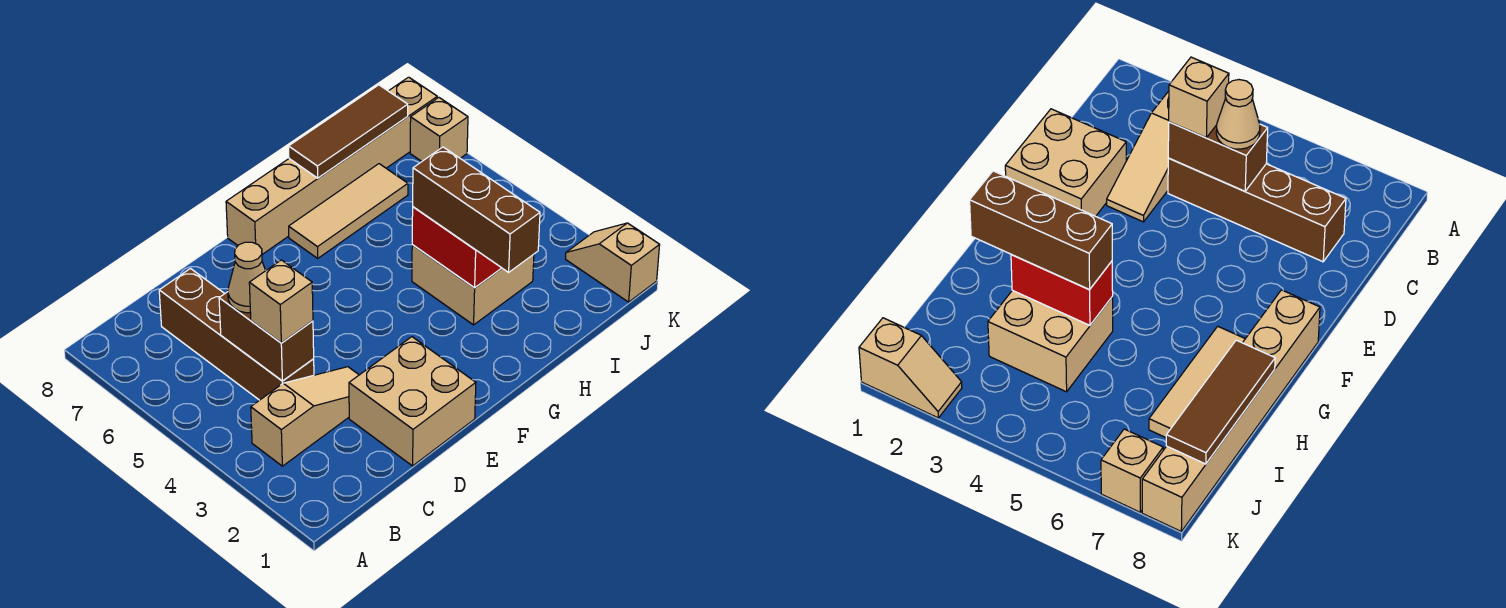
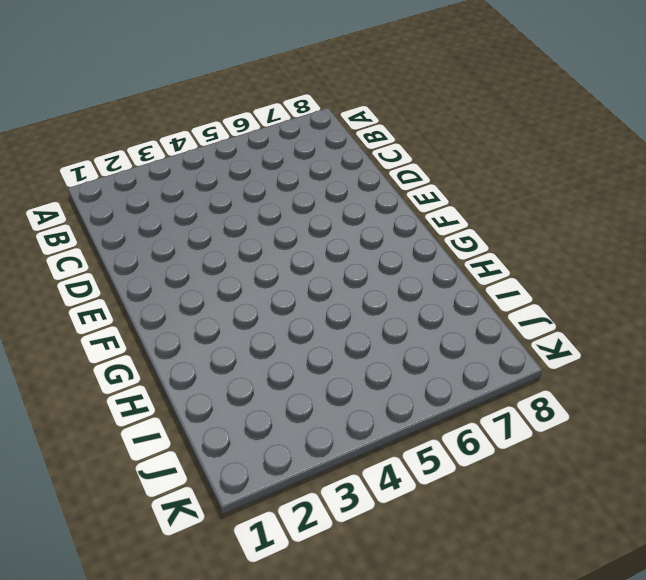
none -> tan 1x3 slope [251,367,359,466]
none -> brown 1x4 brick [159,269,314,400]
none -> tan 2x2 brick [349,337,476,466]

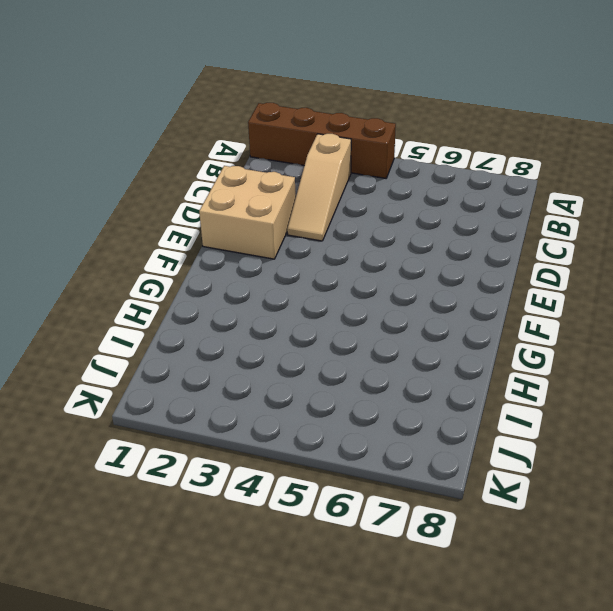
brown 1x4 brick [248,103,396,178] -> brown 1x4 brick moved to [159,269,314,400]
none -> tan 1x6 brick [226,77,437,254]
none -> tan 1x3 tile [289,164,408,258]
none -> tan 2x2 brick [412,245,534,325]

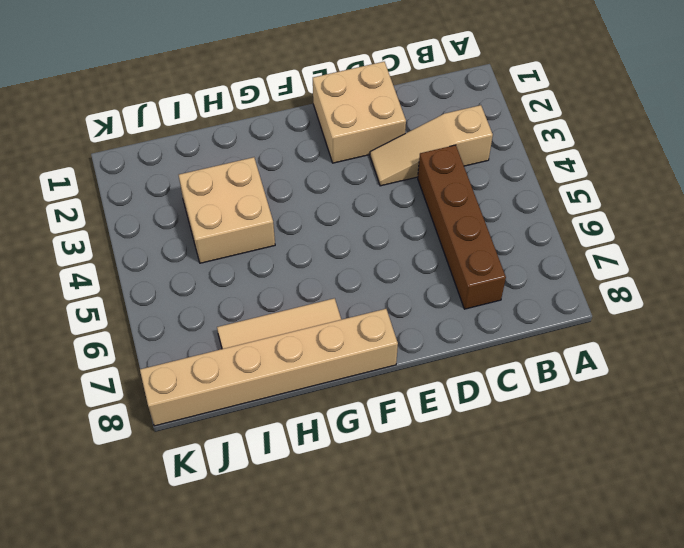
none -> tan 1x2 slope [566,223,660,302]
none -> tan 1x1 brick [410,98,468,161]
none -> brown 1x2 brick [219,292,314,381]

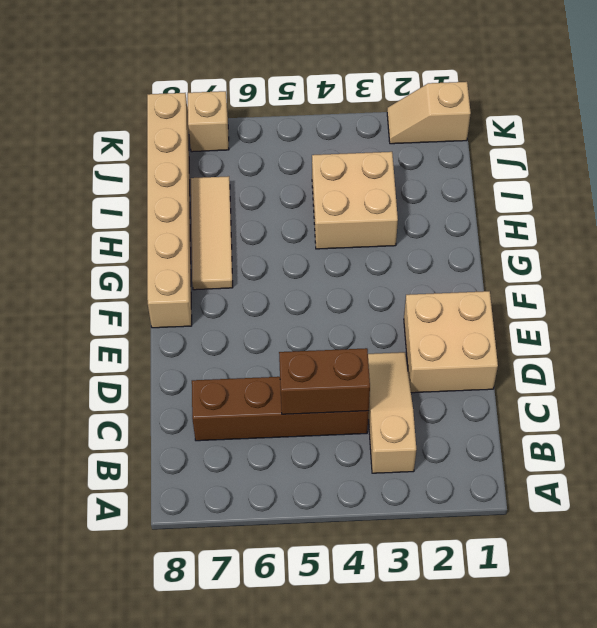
none -> red 1x2 brick [412,207,501,288]
none -> brown 1x3 tile [289,85,408,178]
none -> tan 1x1 brick [249,260,313,343]

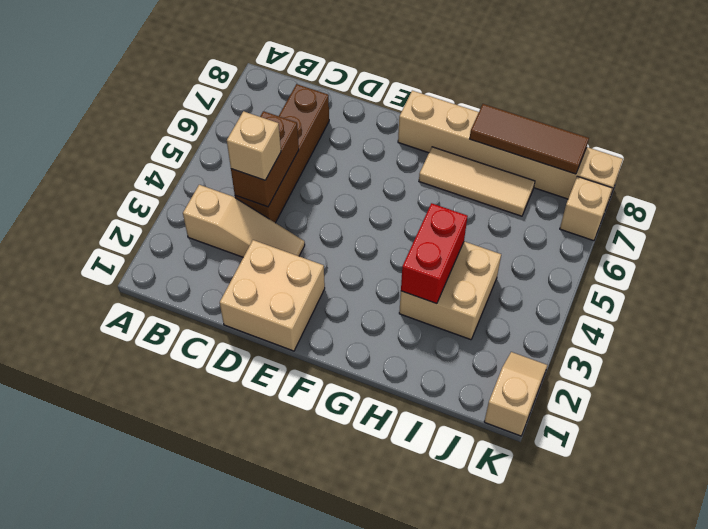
none -> tan 1x1 cone [228,242,266,313]
none -> brown 1x3 brick [413,147,540,272]

